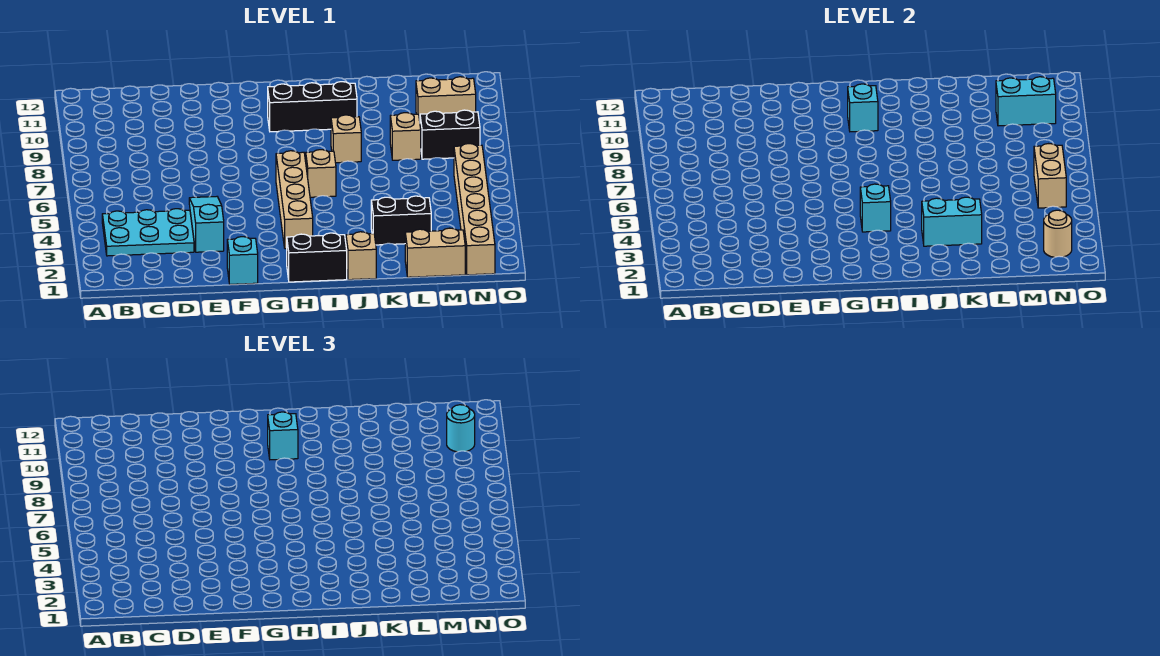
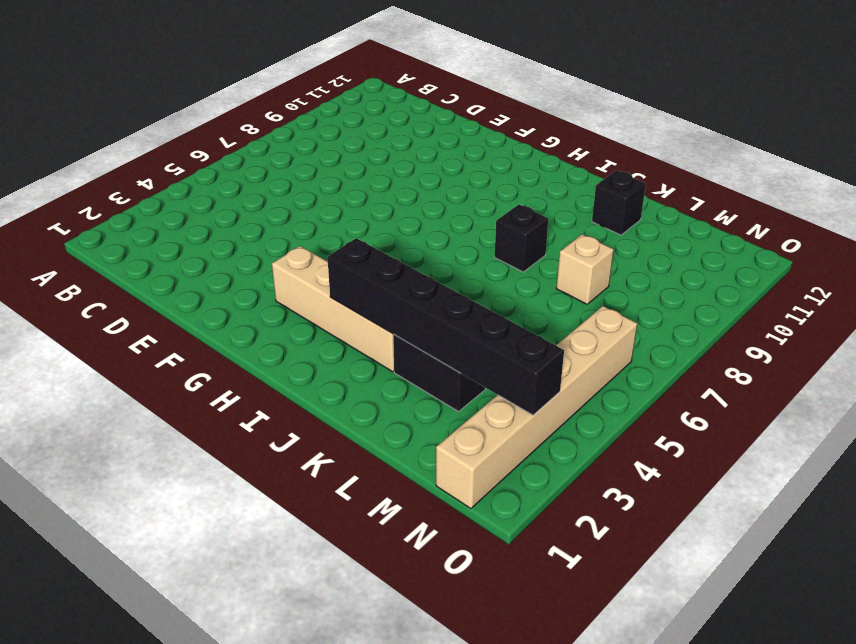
tan 1x4 brick [272,246,394,372] -> tan 1x4 brick turned to [276,151,313,249]
black 1x6 brick [327,238,564,415] -> cyan 1x2 brick [922,197,982,246]
black 1x1 brick [495,205,548,272] -> tan 1x1 brick [331,115,361,163]
black 1x1 brick [592,171,646,235] -> none
none -> cyan 2x3 plate [102,209,194,256]
none -> cyan 1x3 slope [189,197,224,252]
none -> cyan 1x1 brick [227,237,258,284]

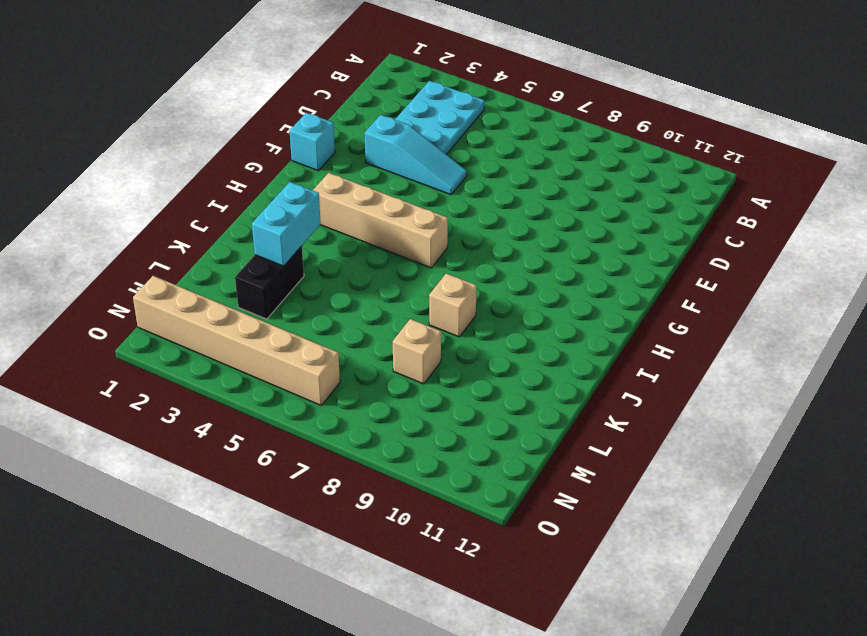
none -> black 1x2 brick [287,233,347,282]
none -> black 1x3 brick [268,82,357,132]
none -> tan 1x1 brick [306,150,336,197]

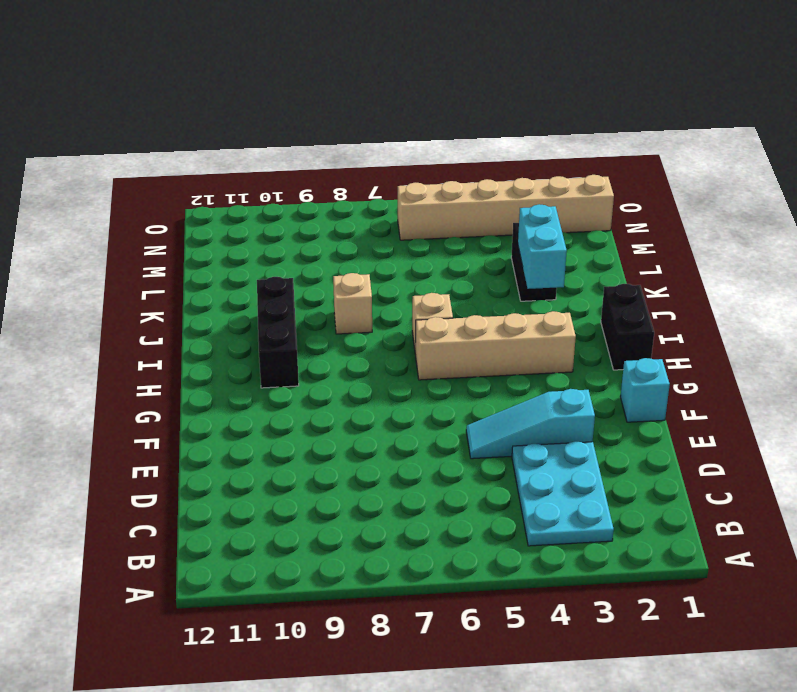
none -> tan 1x1 brick [346,232,376,280]
none -> tan 1x2 brick [405,228,465,277]
none -> tan 1x1 brick [390,113,421,160]

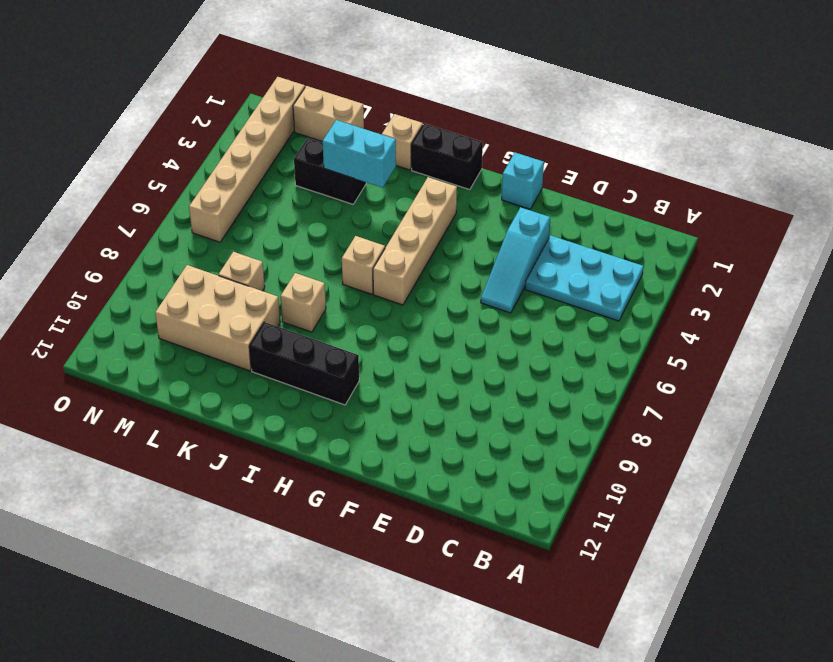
tan 2x3 brick [155,265,280,371] -> tan 1x2 brick [416,77,476,121]
none -> black 1x2 brick [420,110,480,159]
none -> cyan 1x1 brick [860,184,891,232]
none -> cyan 1x1 brick [848,84,878,132]

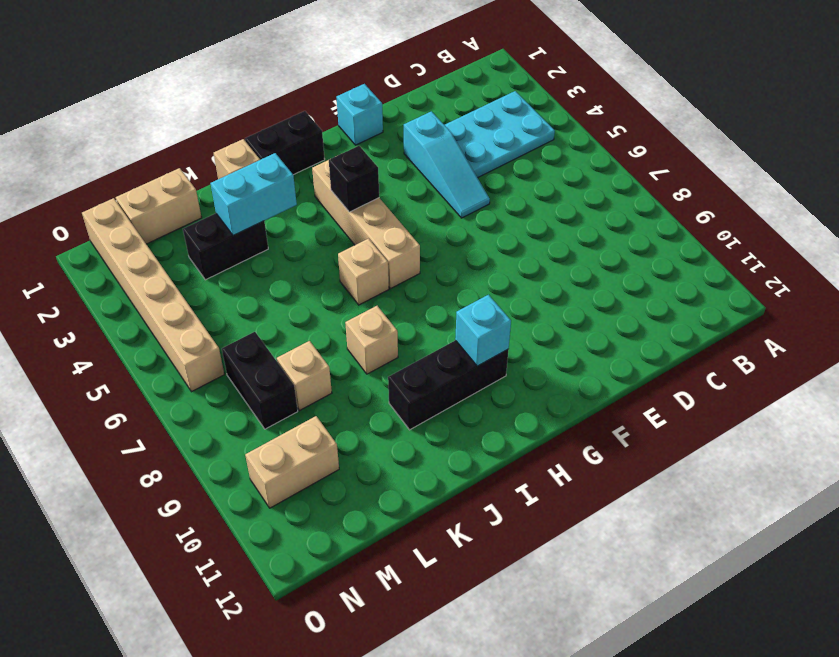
black 1x1 brick [329,146,379,212] -> cyan 1x1 brick [860,184,891,232]
black 1x2 brick [222,332,298,429] -> black 1x2 brick turned to [420,110,480,159]
none -> cyan 1x2 brick [996,77,1056,126]
none -> tan 1x1 round brick [1044,210,1072,257]
none -> tan 1x2 brick [1034,144,1066,208]

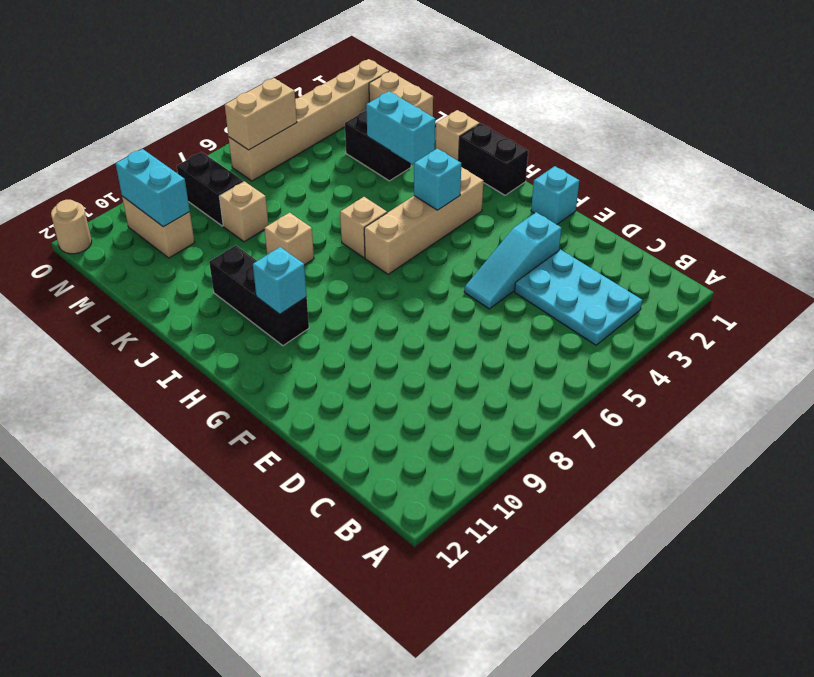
tan 1x1 round brick [51,200,92,254] -> tan 1x1 round brick moved to [1044,210,1072,257]
none -> cyan 1x1 brick [268,412,298,460]
none -> cyan 1x1 round brick [447,405,475,452]

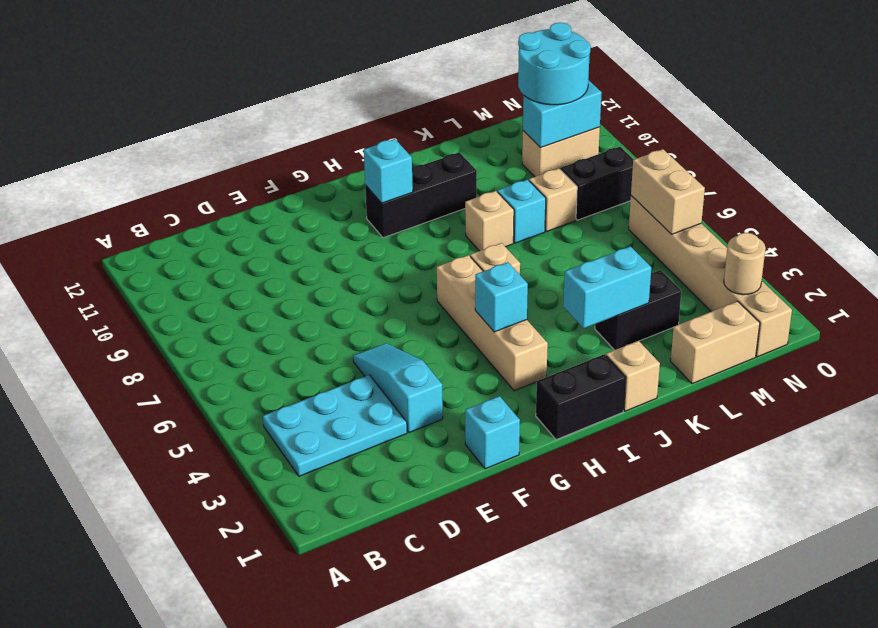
cyan 1x1 brick [497,180,546,243] -> cyan 1x1 brick moved to [268,412,298,460]
cyan 2x2 round brick [518,23,591,105] -> cyan 1x1 round brick [447,405,475,452]

